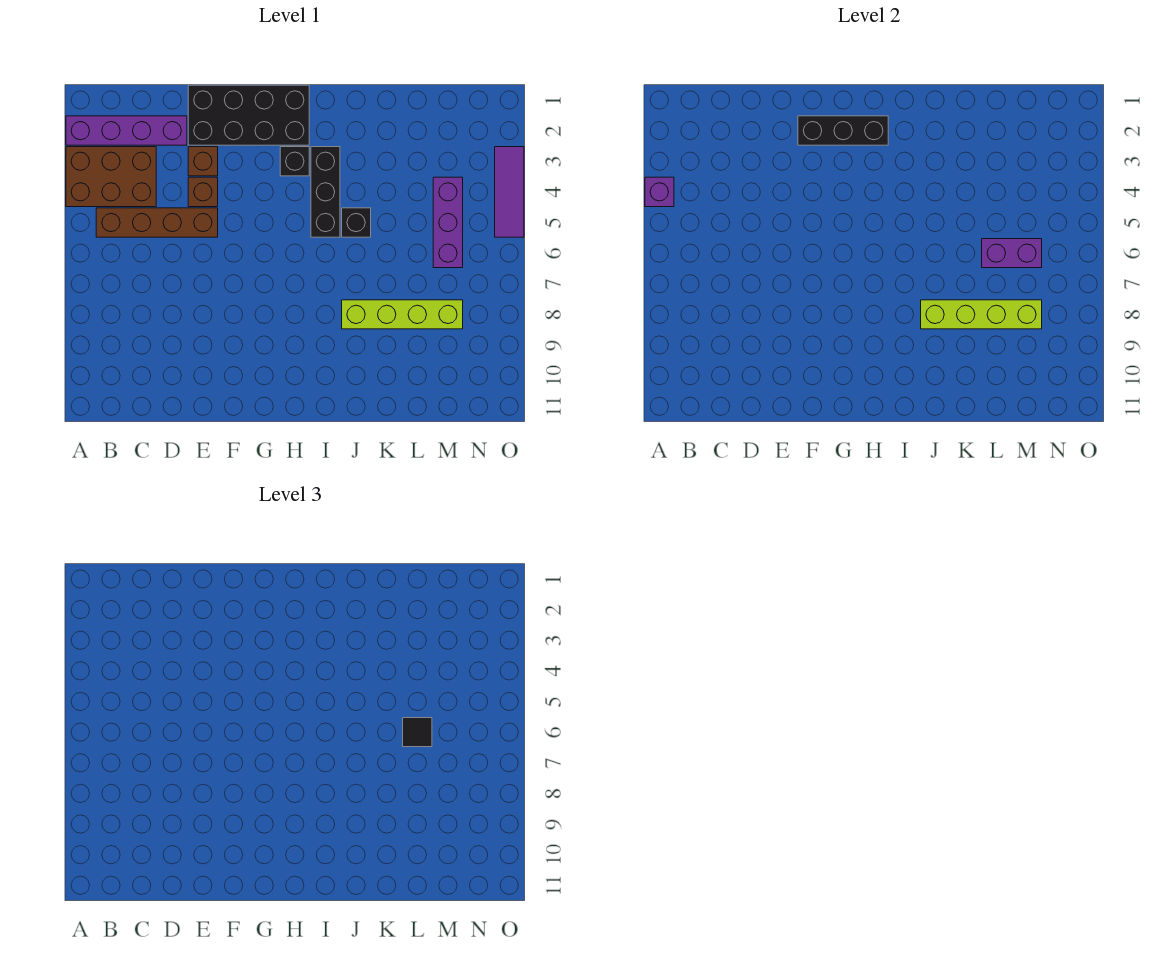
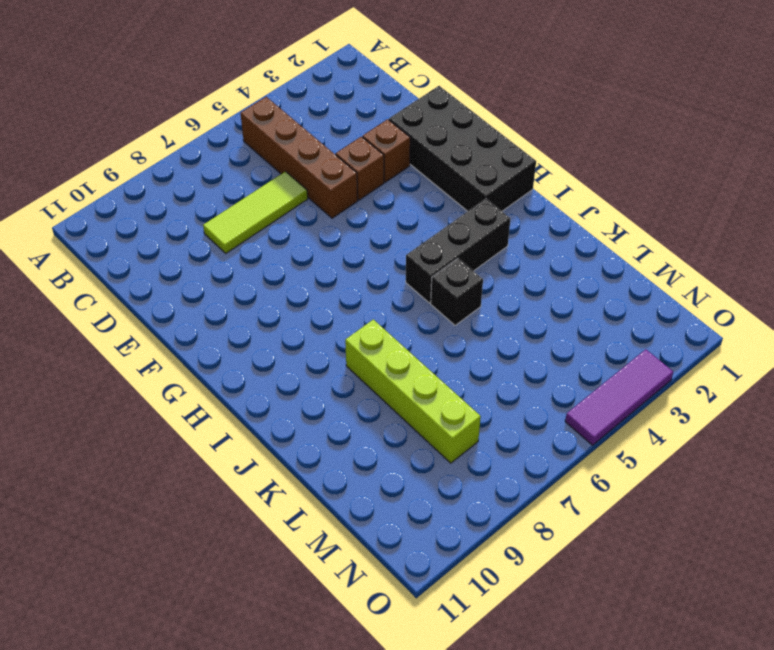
lime 1x3 tile [203,172,308,253] -> none
none -> purple 1x4 brick [66,116,187,145]
none -> brown 2x3 brick [66,147,156,207]
none -> black 1x1 brick [280,147,309,176]

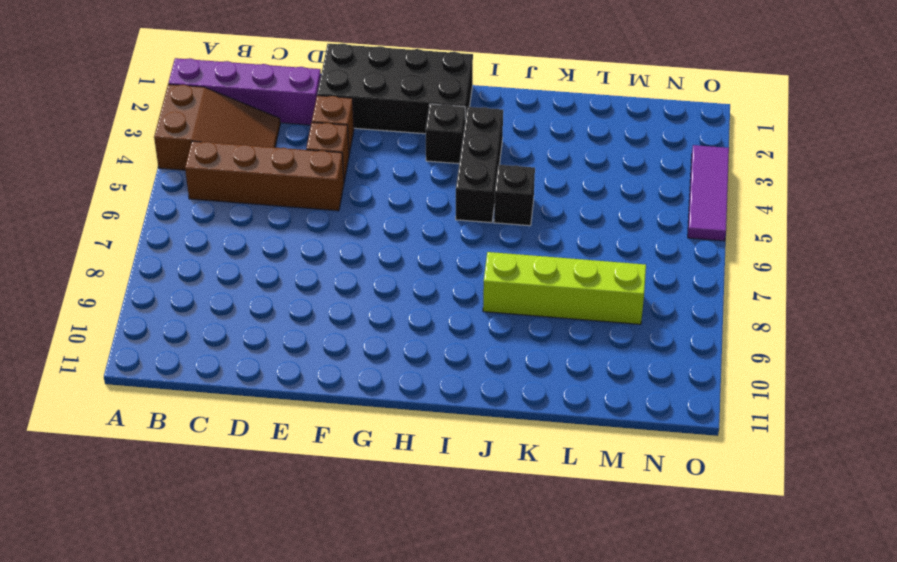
brown 2x3 slope [154,84,280,170] -> brown 2x3 brick [66,147,156,207]
none -> purple 1x3 brick [433,177,463,268]
none -> purple 1x1 brick [645,177,674,207]
none -> black 1x3 brick [798,116,888,145]

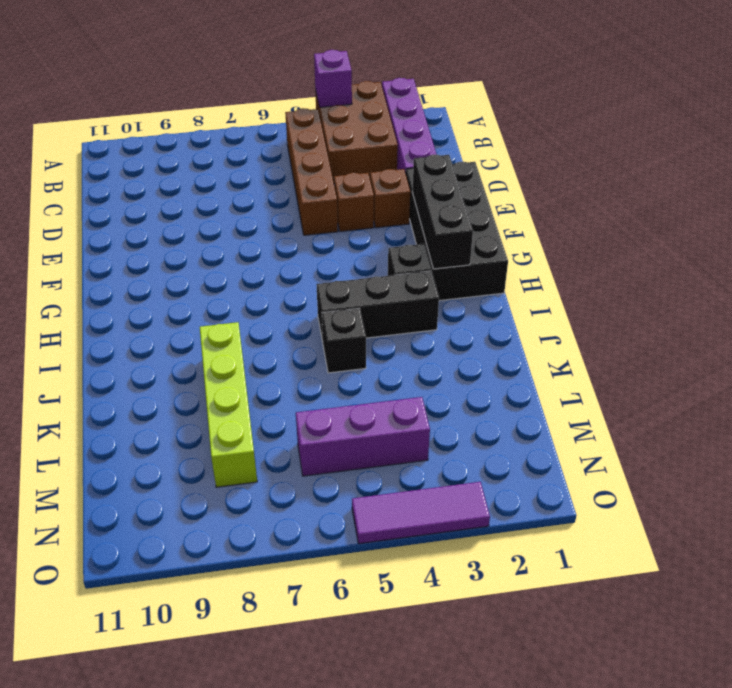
none -> lime 1x4 brick [921,300,1042,329]
none -> purple 1x2 brick [982,239,1042,268]
none -> black 1x1 tile [403,718,432,747]

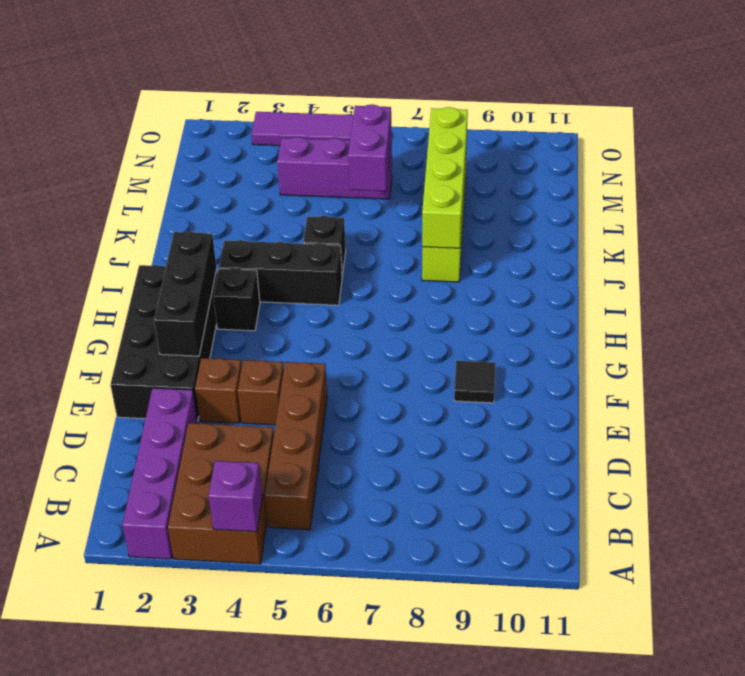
black 1x1 tile [454,361,496,403] -> black 1x1 tile moved to [403,718,432,747]

